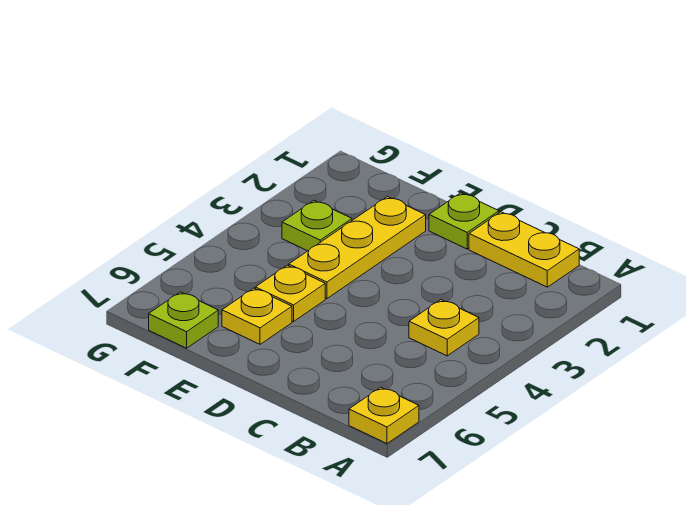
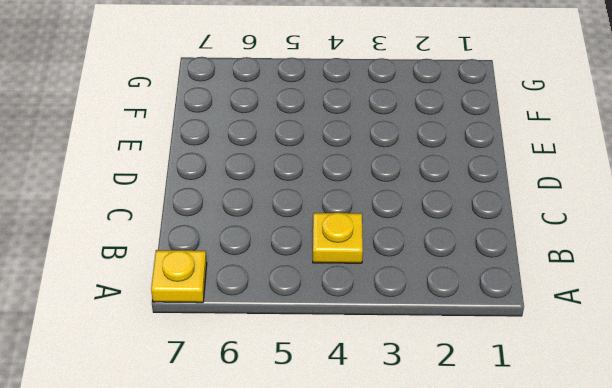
none -> yellow 1x2 plate [469,212,579,287]
none -> lime 1x1 plate [429,193,499,249]

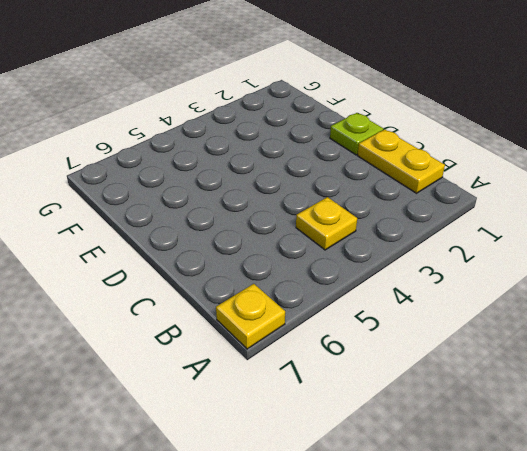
none -> yellow 1x3 plate [289,197,426,299]
none -> yellow 1x1 plate [255,265,325,322]

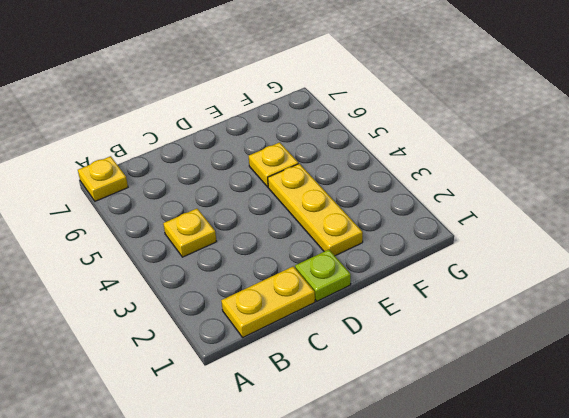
none -> yellow 1x1 plate [222,288,292,344]
none -> lime 1x1 plate [282,201,352,251]

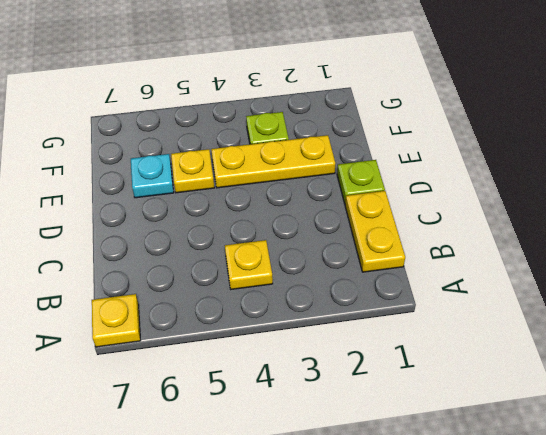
cyan 1x1 plate [131,154,174,198] -> yellow 1x1 plate [222,288,292,344]
none -> lime 1x1 plate [149,292,218,348]

